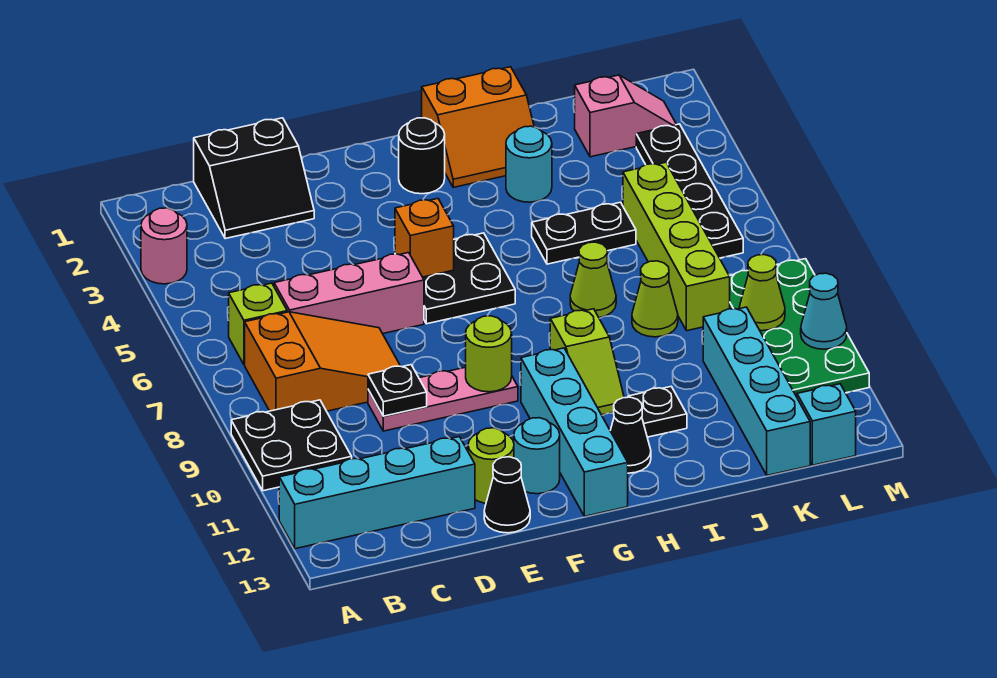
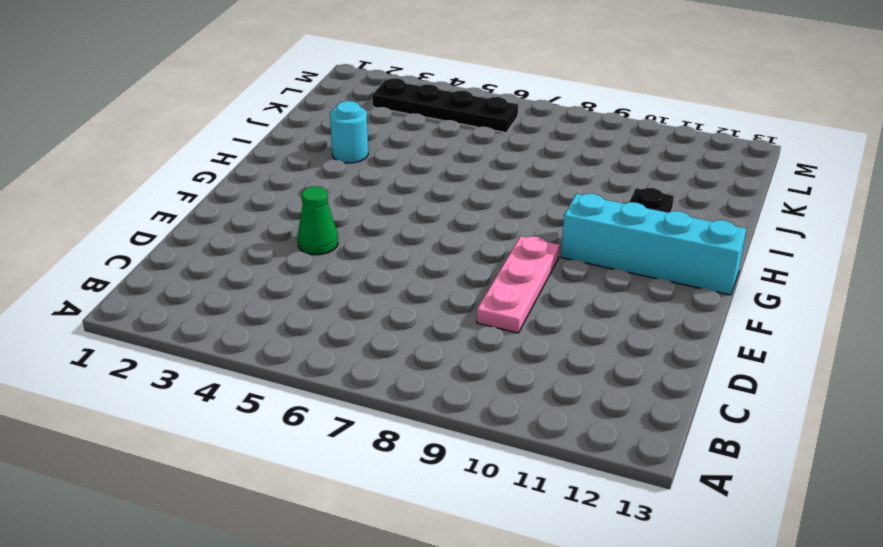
green 1x1 cone [298,186,338,255] -> none
none -> pink 1x1 round brick [141,208,187,284]
none -> black 2x2 plate [231,400,352,491]
none -> cyan 1x4 brick [279,437,475,549]
none -> lime 1x1 brick [229,283,287,365]

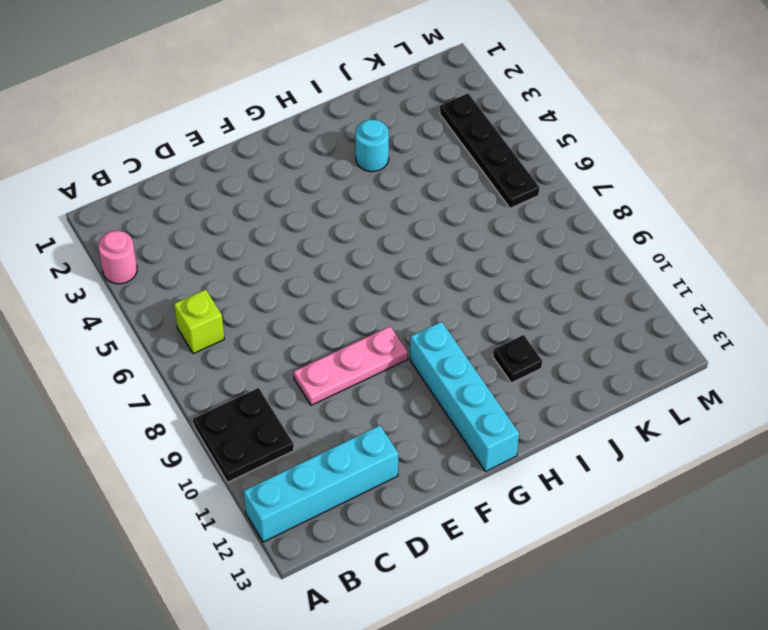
none -> orange 2x3 slope [245,312,400,411]
none -> black 2x2 slope [194,118,314,239]
none -> pink 1x3 brick [274,253,424,334]
none -> lime 1x1 round brick [468,428,514,503]

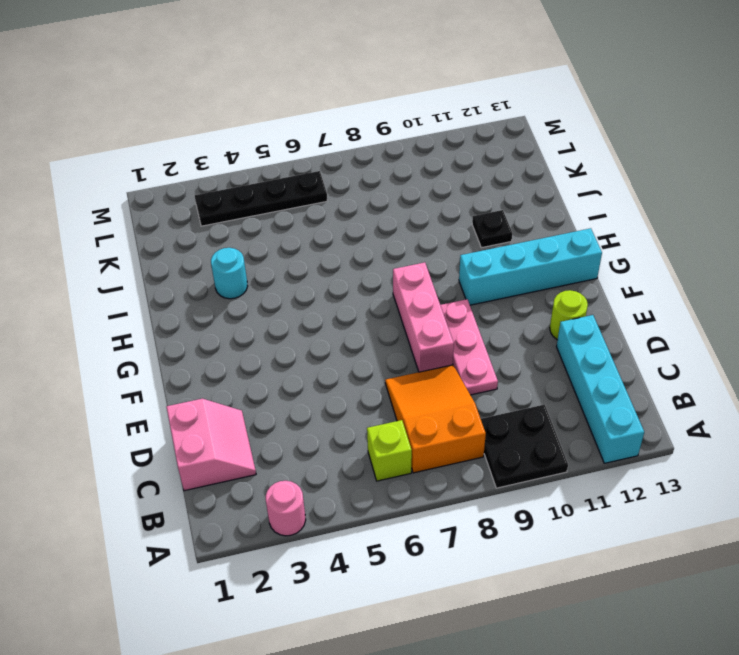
pink 2x2 slope [166,399,256,491] -> black 2x2 slope [194,118,314,239]
pink 1x3 brick [393,262,454,372] -> pink 1x3 brick moved to [274,253,424,334]
none -> black 1x1 cone [484,457,530,533]
none -> black 2x2 plate [423,233,515,324]
none -> cyan 1x1 round brick [514,418,560,494]
none -> black 1x1 round brick [399,118,445,194]

